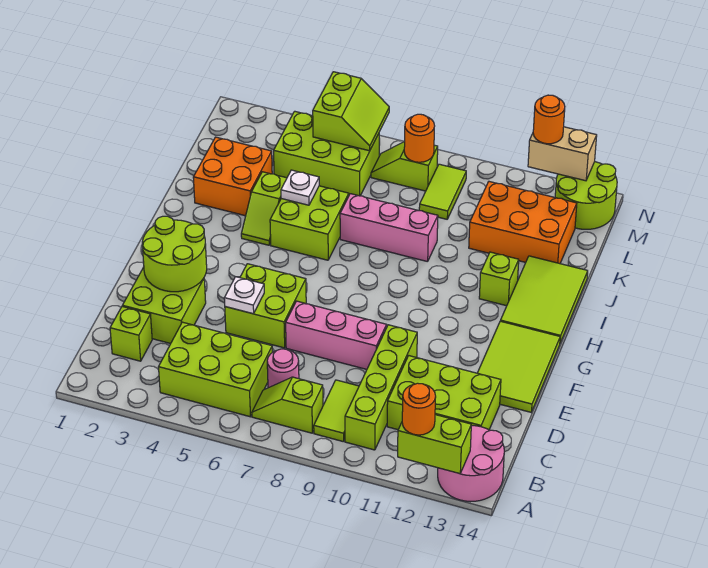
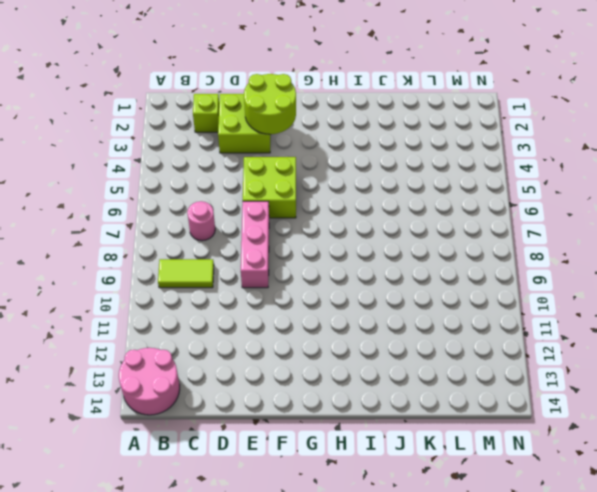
none -> lime 2x3 brick [159,322,272,417]
none -> lime 1x2 slope [252,377,323,433]
none -> lime 1x4 brick [345,325,417,450]
none -> lime 2x3 brick [387,356,501,430]

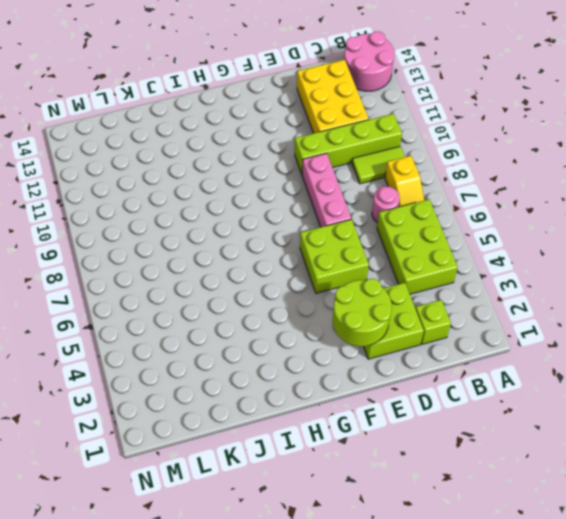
yellow 1x2 slope [385,156,424,207] -> lime 1x2 slope [252,377,323,433]
yellow 2x3 brick [297,60,369,133] -> lime 2x3 brick [387,356,501,430]
none -> lime 2x3 tile [478,321,560,412]
none -> lime 2x3 tile [501,256,588,343]
none -> lime 1x2 slope [241,172,287,245]
none -> lime 2x2 brick [270,186,349,260]

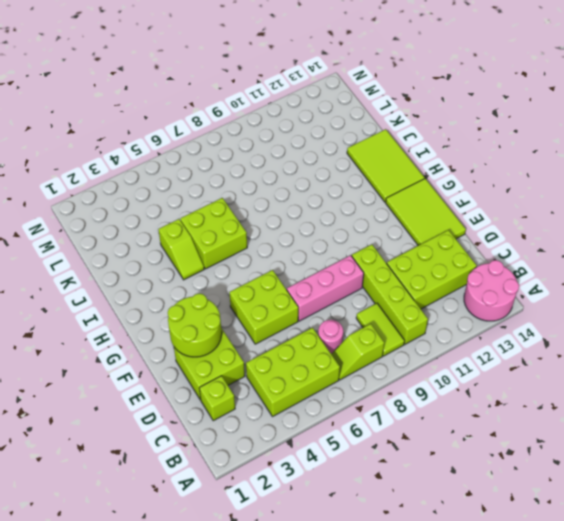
none -> lime 1x1 brick [479,252,519,306]
none -> orange 2x2 brick [193,137,272,216]
none -> pink 1x3 brick [340,194,438,262]
none -> orange 2x3 brick [469,182,577,264]

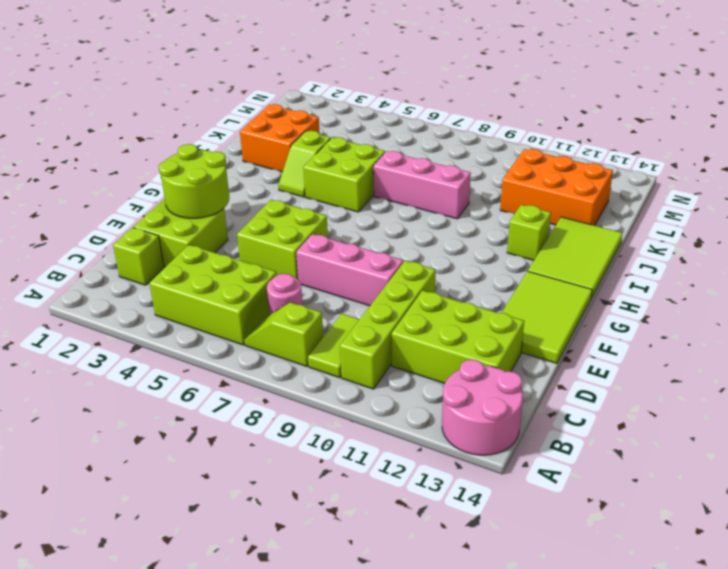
none -> lime 2x3 brick [274,111,379,196]
none -> lime 1x2 tile [419,164,466,219]
none -> lime 1x2 slope [371,142,438,191]
none -> lime 2x2 round brick [555,162,617,229]

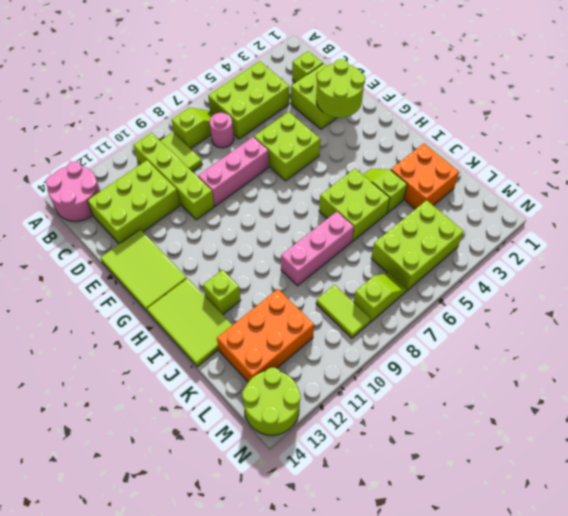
none -> lime 1x2 brick [398,415,471,474]
none -> white 1x1 plate [224,277,264,314]
none -> white 1x1 plate [281,170,319,205]
none -> lime 2x2 slope [313,72,389,151]

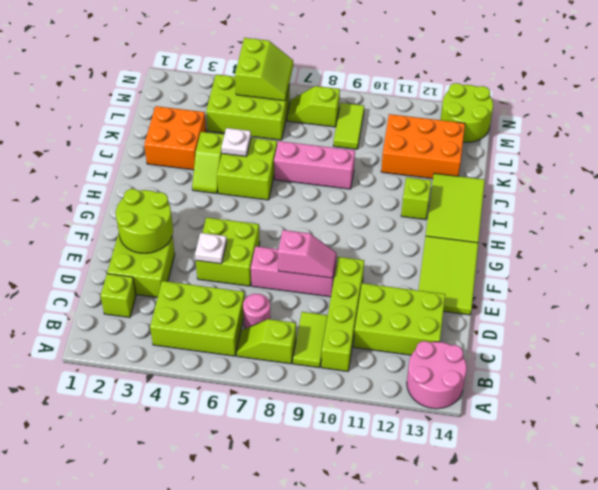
pink 1x2 slope [278,230,337,278] -> none
none -> lime 1x2 brick [398,415,471,474]
none -> orange 1x1 round brick [404,114,434,162]
none -> tan 1x2 brick [528,127,597,181]
none -> orange 1x1 round brick [402,383,436,435]

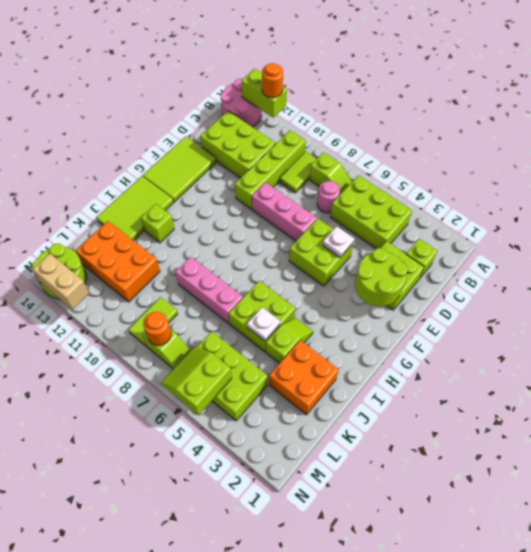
none -> orange 1x1 round brick [533,95,565,144]

